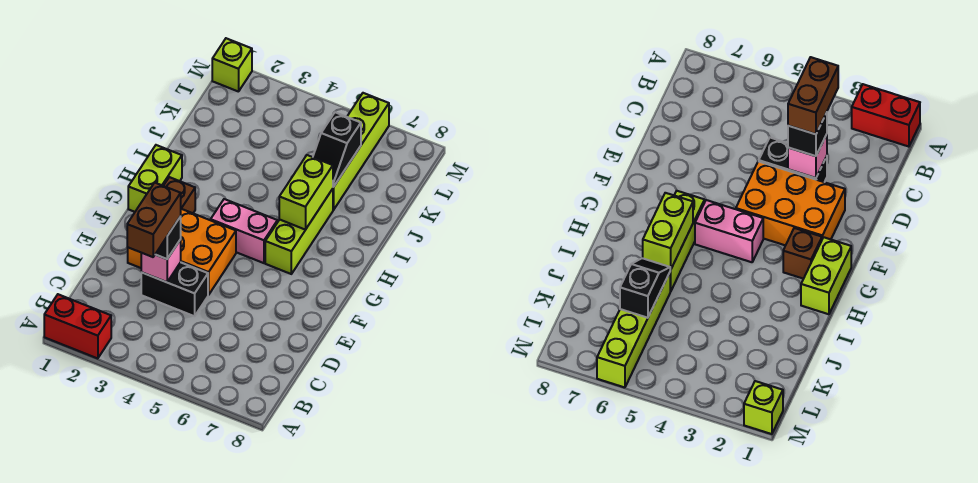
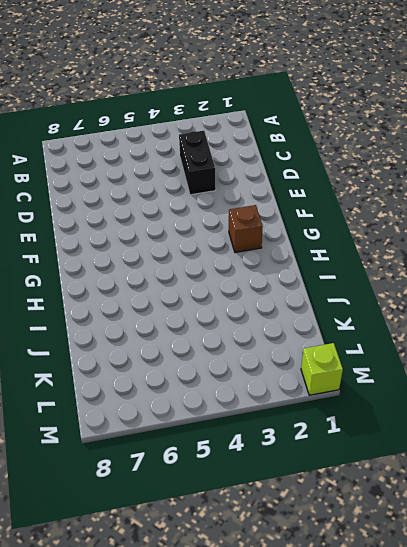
black 1x2 brick [179,131,216,195] -> black 1x2 brick turned to [141,262,208,316]
none -> red 1x2 brick [44,294,111,359]
none -> orange 2x3 brick [128,209,236,295]
none -> lime 1x2 brick [128,145,182,212]

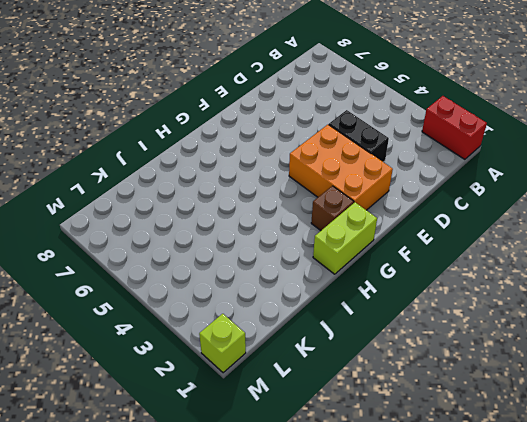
none -> pink 1x2 brick [211,199,277,263]
none -> lime 1x3 brick [265,189,333,274]
none -> lime 1x4 brick [333,93,389,210]

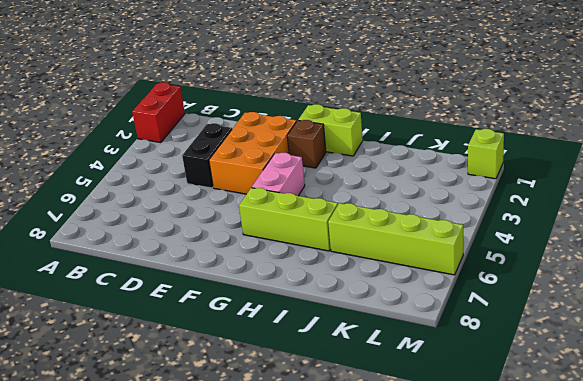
none -> pink 1x1 brick [141,239,181,282]
none -> lime 1x2 brick [279,155,333,230]
none -> black 1x2 slope [313,112,361,187]

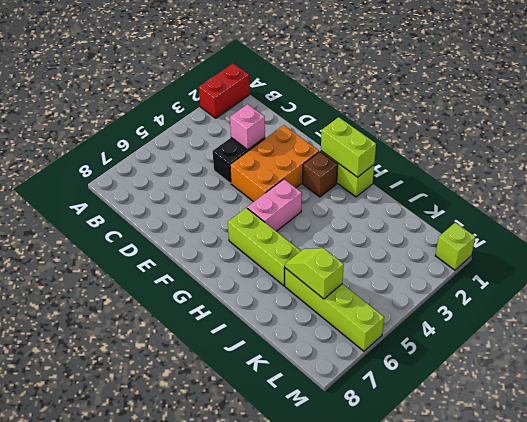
lime 1x2 brick [321,117,376,177] -> lime 1x2 brick moved to [279,155,333,230]
lime 1x2 slope [285,248,344,299] -> black 1x2 slope [313,112,361,187]
none -> black 1x1 brick [155,216,181,259]
none -> brown 1x2 brick [127,182,181,257]

